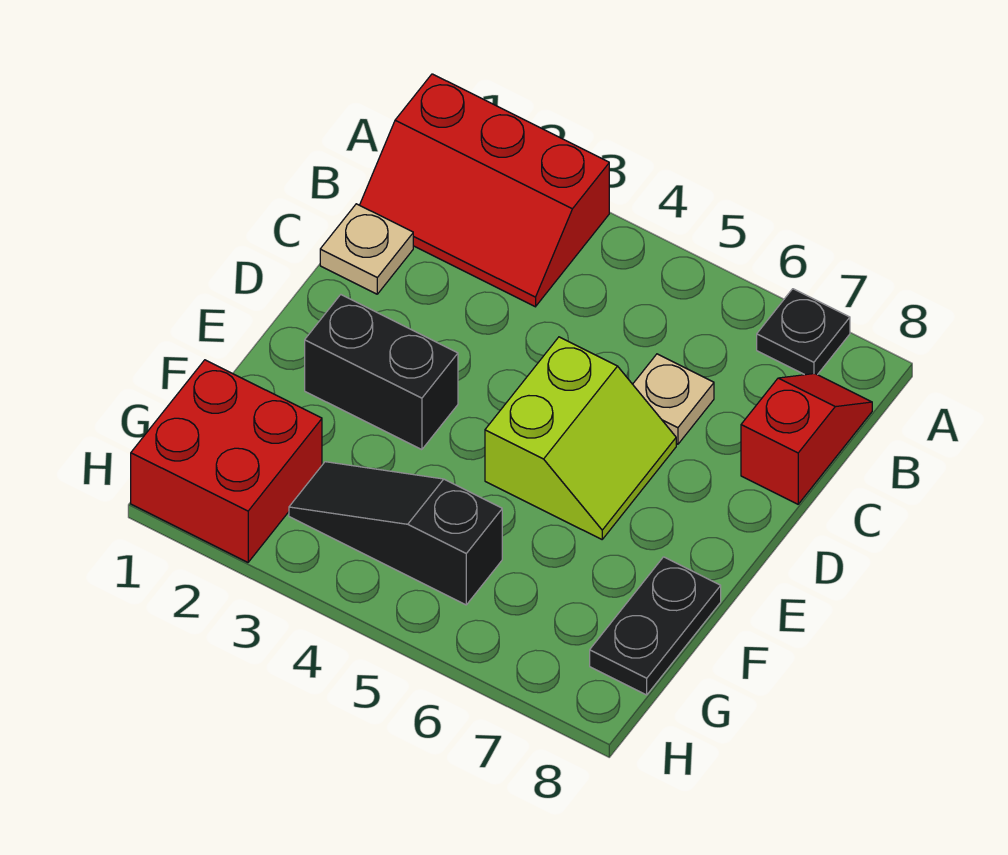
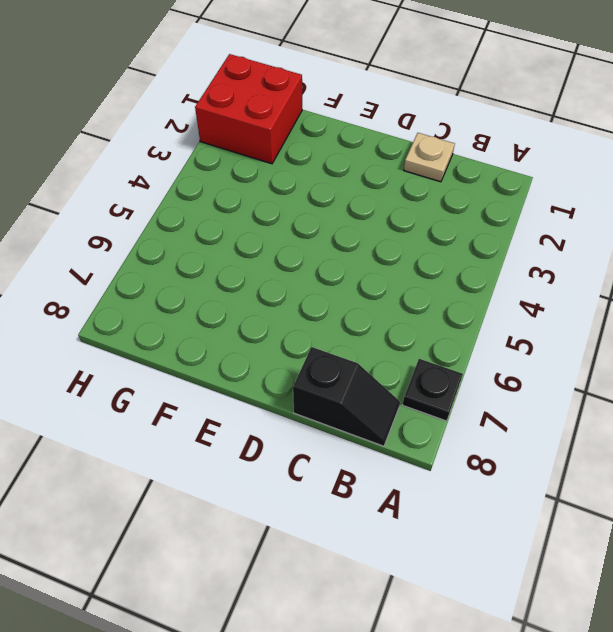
black 1x2 slope [293,347,400,446] -> red 1x2 slope [741,374,872,504]
none -> red 2x3 slope [360,74,609,307]
none -> tan 1x1 plate [633,354,714,444]

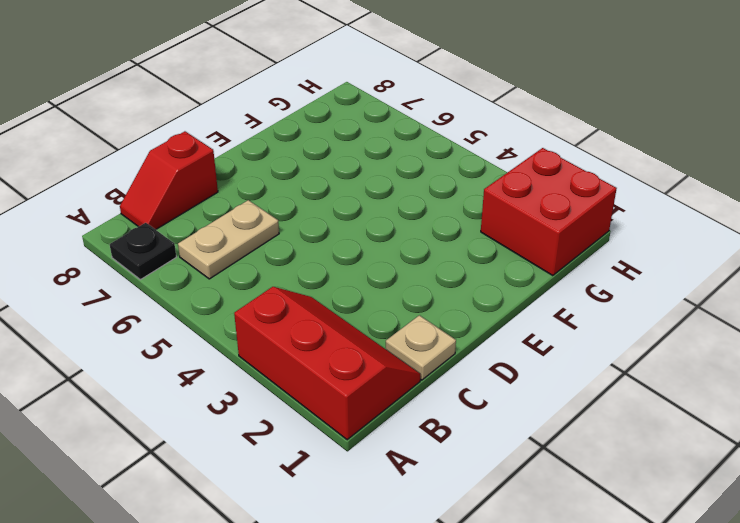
tan 1x2 plate [178,200,279,279] -> tan 1x1 plate [633,354,714,444]
none -> lime 2x2 slope [485,337,676,539]
none -> black 1x2 brick [305,295,458,450]

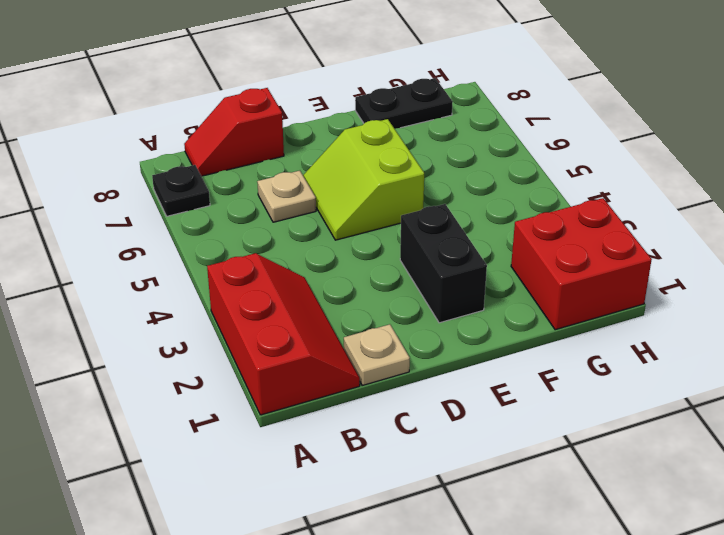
lime 2x2 slope [303,119,424,240] -> lime 2x2 slope turned to [485,337,676,539]
none -> black 1x3 slope [289,462,502,605]

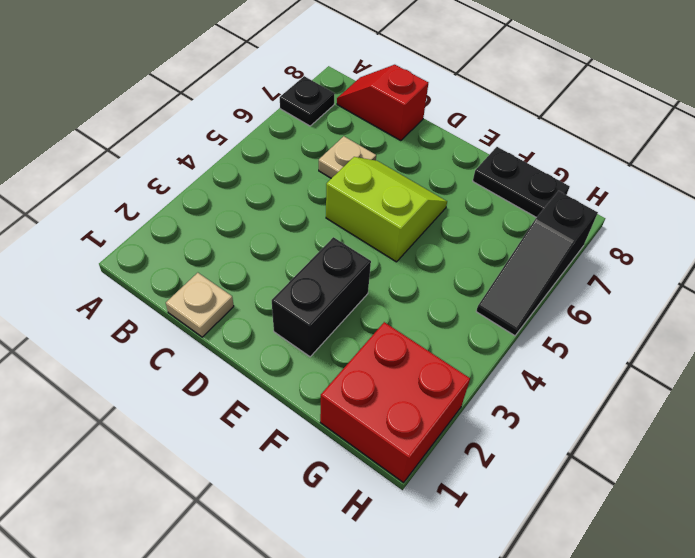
black 1x3 slope [476,191,598,336] -> black 1x3 slope moved to [289,462,502,605]
none -> red 2x3 slope [360,74,609,307]

